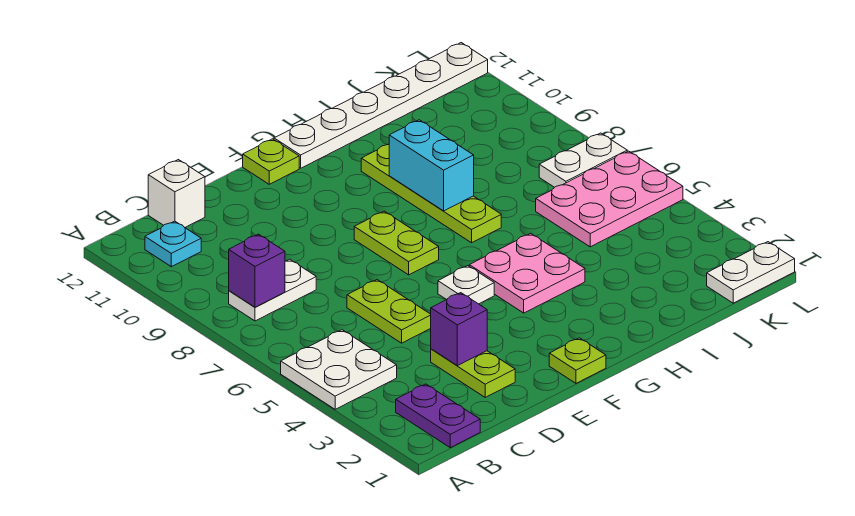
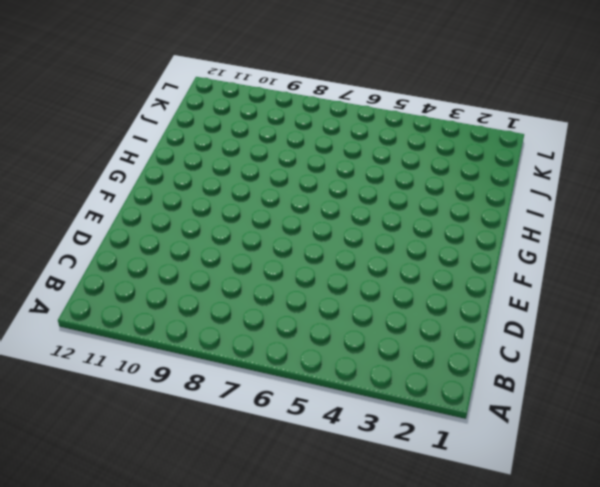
none -> white 2x2 plate [281,330,397,409]
none -> purple 1x2 plate [396,384,480,448]
none -> white 1x2 plate [229,259,316,321]

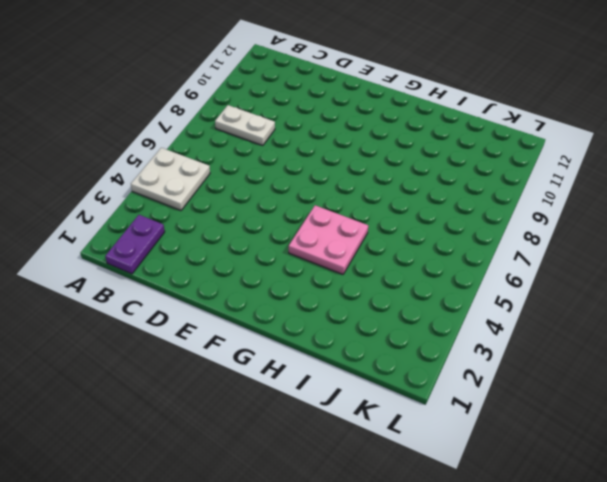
none -> cyan 1x1 plate [145,221,201,267]
none -> white 1x1 brick [148,160,205,227]
none -> lime 1x2 plate [431,349,515,397]

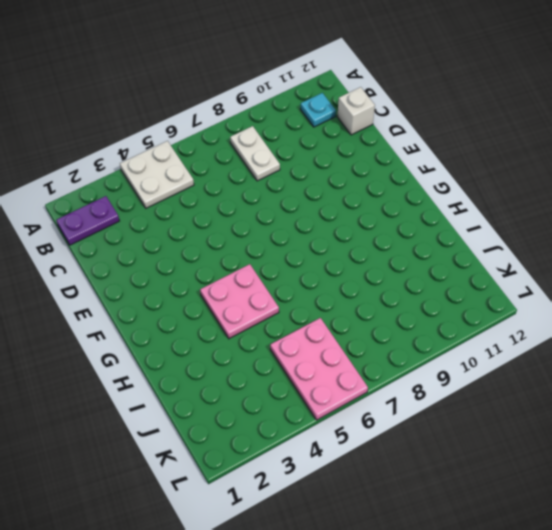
none -> lime 1x2 plate [431,349,515,397]
none -> lime 1x2 plate [347,280,431,343]
none -> lime 1x1 plate [549,338,606,383]

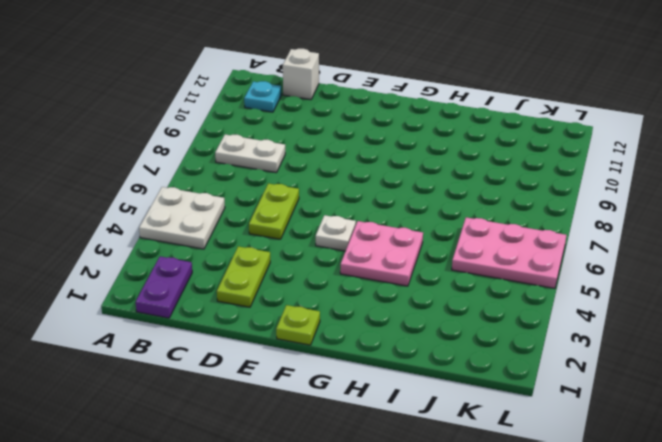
none -> lime 1x2 plate [354,211,439,275]
none -> lime 1x1 plate [243,139,299,184]
none -> white 1x6 plate [274,43,488,168]

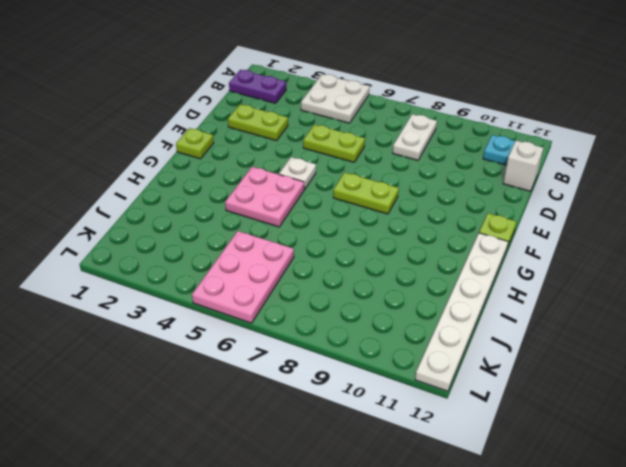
none -> lime 1x4 plate [361,144,501,243]
none -> white 1x2 plate [707,242,795,303]
none -> white 1x2 plate [539,133,627,187]

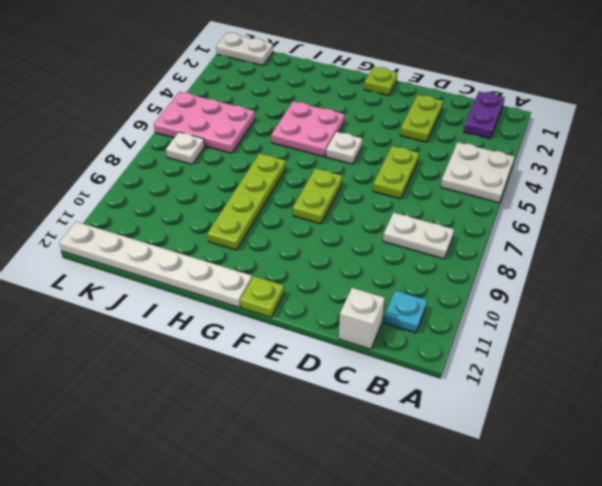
white 1x1 plate [166,132,205,164] -> white 1x2 plate [539,133,627,187]
none -> purple 1x1 brick [229,234,285,307]
none -> purple 1x1 brick [431,293,487,366]
none -> cyan 1x2 brick [389,120,474,211]

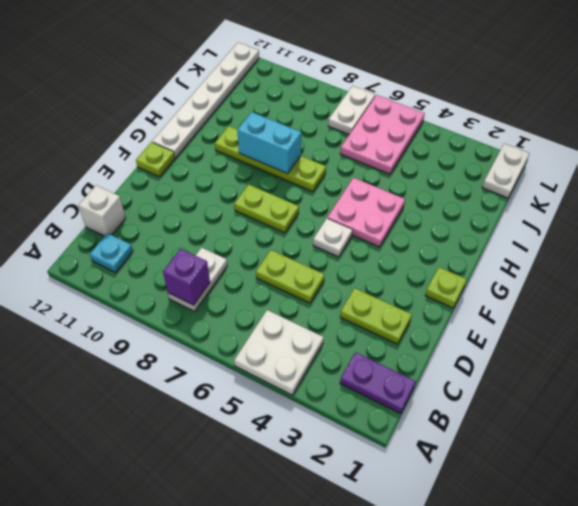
none -> purple 1x1 brick [431,293,487,366]

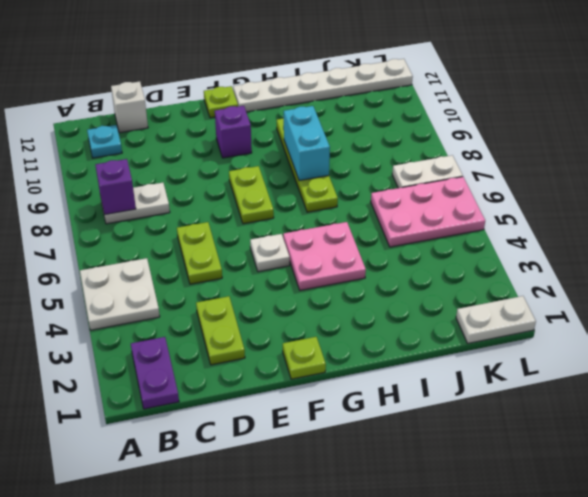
purple 1x1 brick [215,106,252,158] -> purple 1x1 brick moved to [431,293,487,366]

